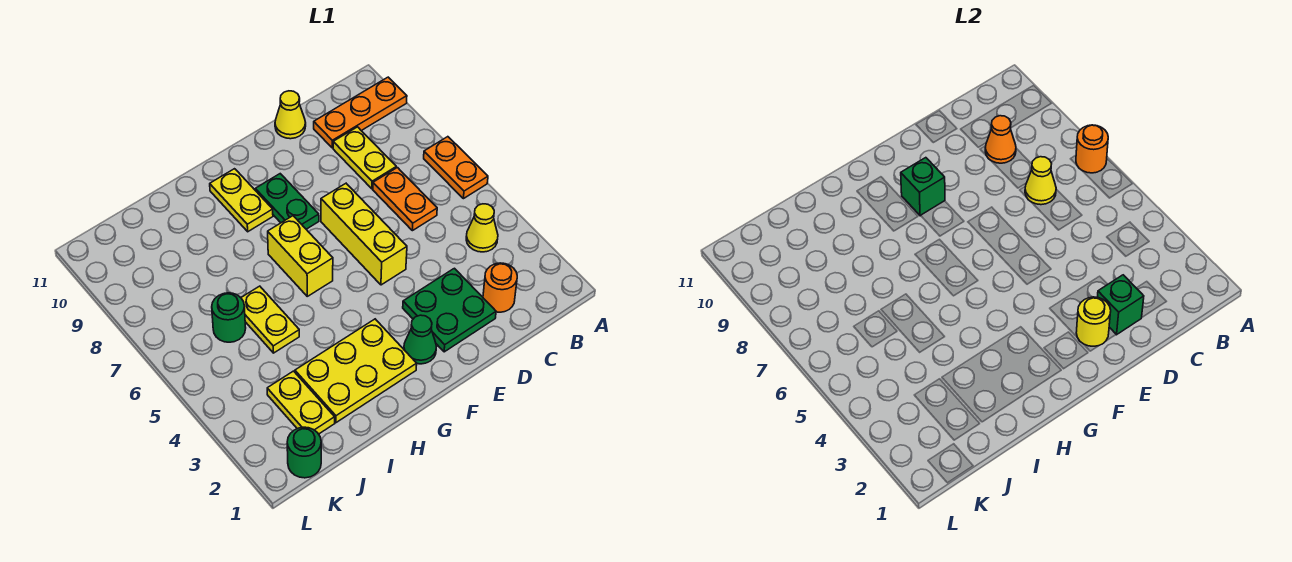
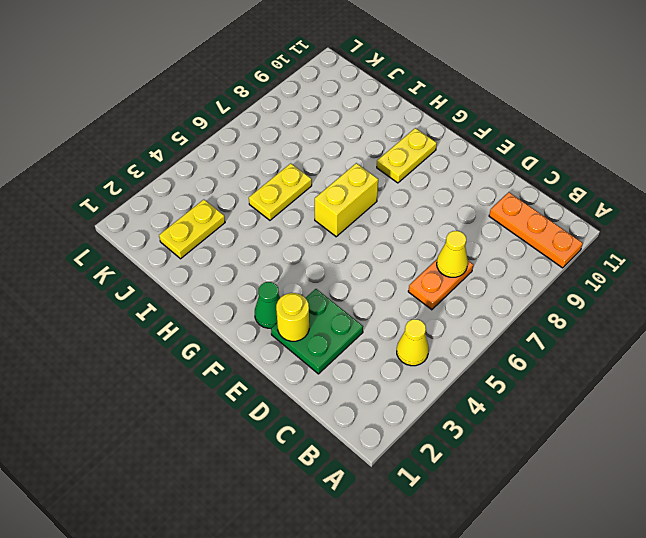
none -> orange 1x2 plate [424,137,488,199]
none -> orange 1x1 round brick [483,263,517,312]
none -> yellow 1x2 plate [333,127,396,189]

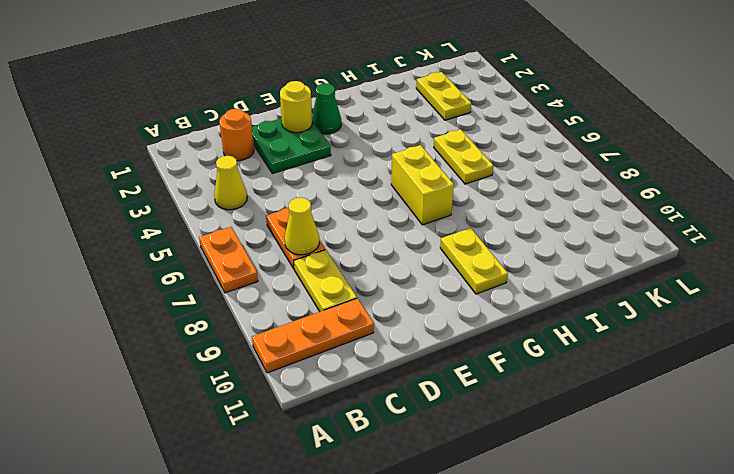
none -> yellow 1x1 cone [275,91,306,139]
none -> yellow 1x3 brick [321,184,407,285]
none -> green 1x2 plate [255,174,319,229]

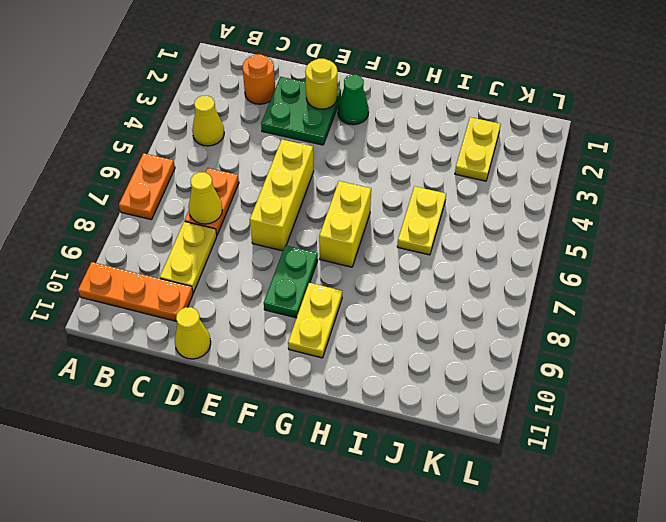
none -> yellow 2x3 plate [295,319,417,423]
none -> green 1x1 round brick [212,293,246,342]
none -> green 1x1 round brick [287,427,321,478]

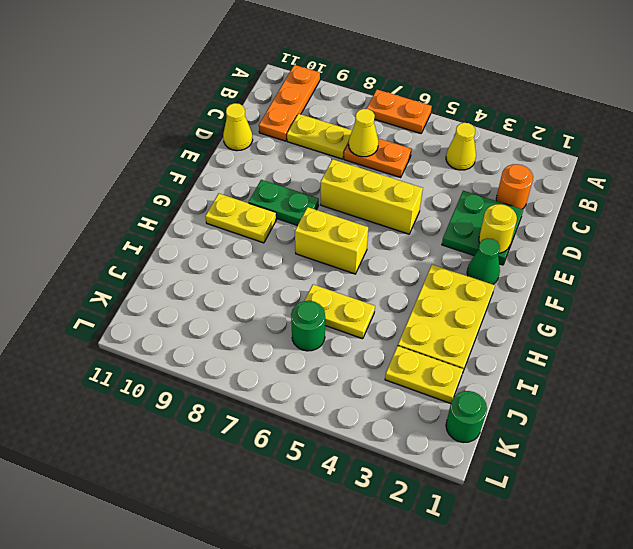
none -> orange 1x1 round brick [1076,125,1108,173]
none -> orange 1x1 cone [985,116,1016,163]
none -> green 1x1 brick [1097,275,1144,335]

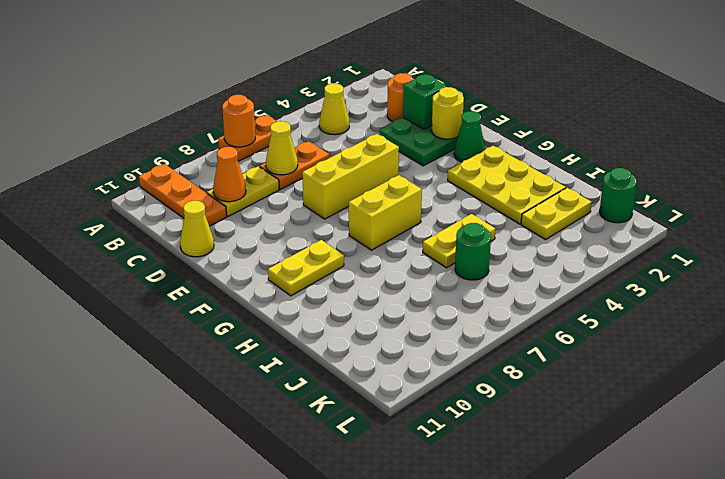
none -> green 1x2 plate [255,174,319,229]
none -> green 1x1 brick [901,158,945,216]

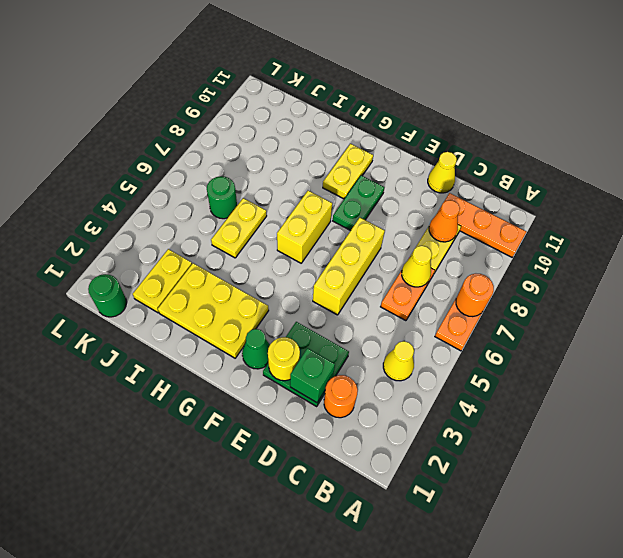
none -> green 1x1 brick [901,158,945,216]

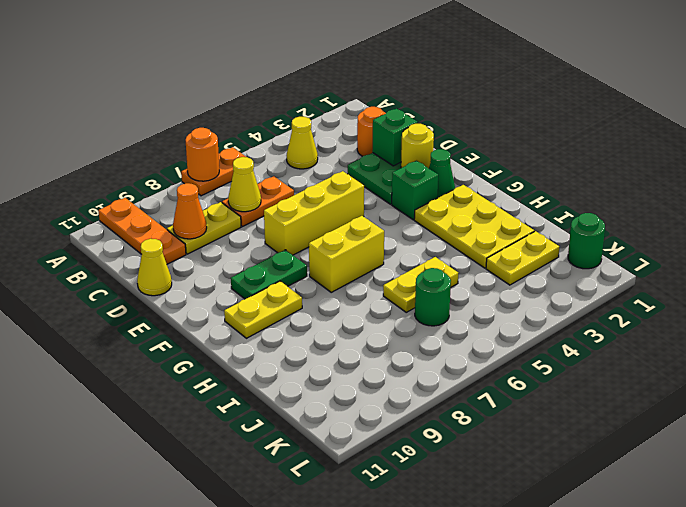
green 1x1 brick [392,161,438,220] -> green 1x1 brick moved to [901,158,945,216]

